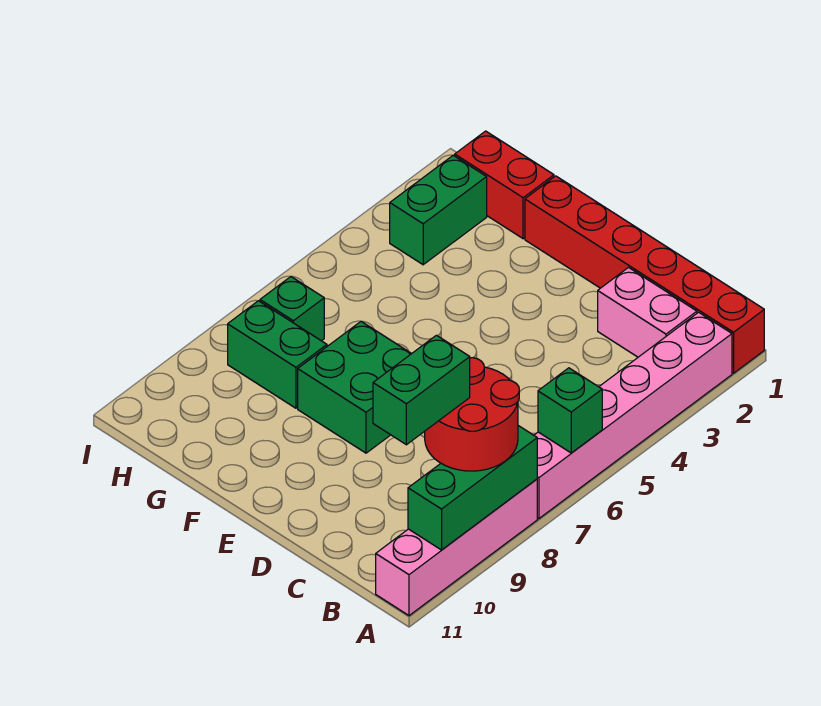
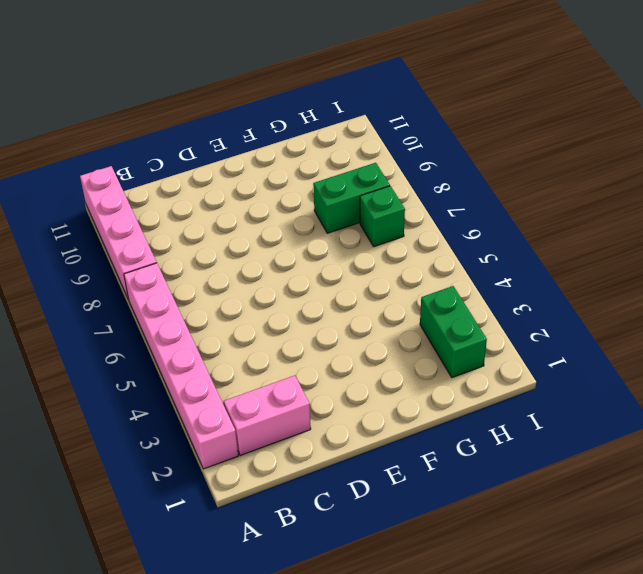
none -> red 1x6 brick [525,176,764,373]
none -> green 2x2 brick [298,321,411,453]
none -> red 1x2 brick [455,131,554,239]

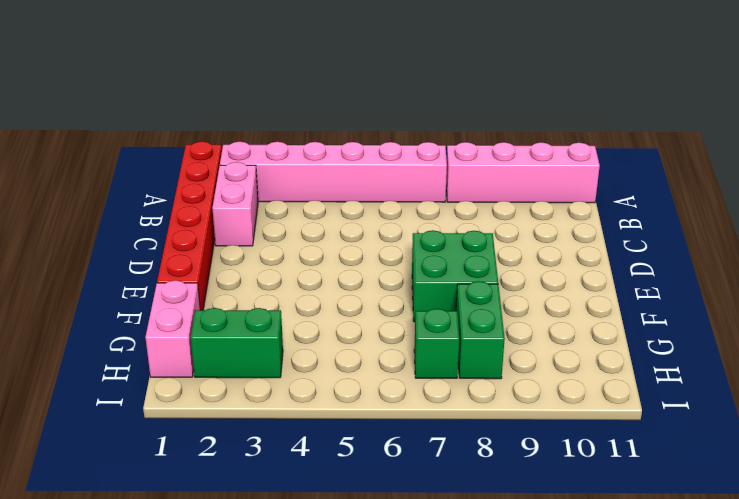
pink 1x2 brick [145,280,200,377] -> red 1x2 brick [455,131,554,239]
none -> green 1x1 brick [538,368,602,453]
none -> green 1x3 brick [408,426,537,550]
none -> red 2x2 round brick [425,358,519,471]

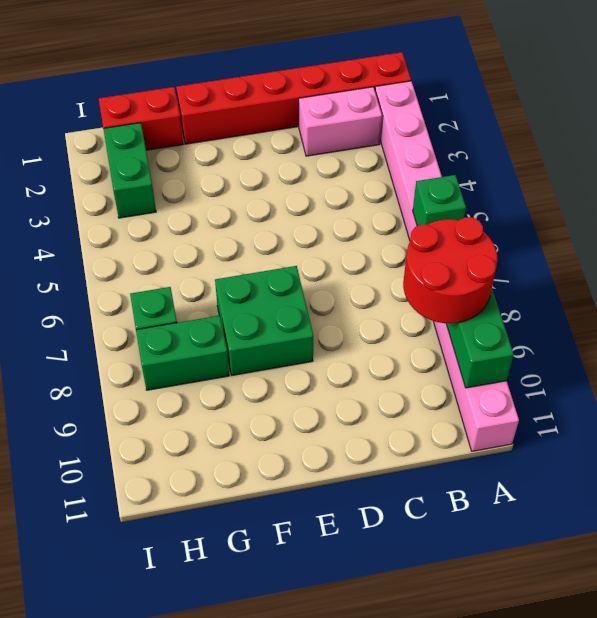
none -> green 1x2 brick [373,335,470,445]

